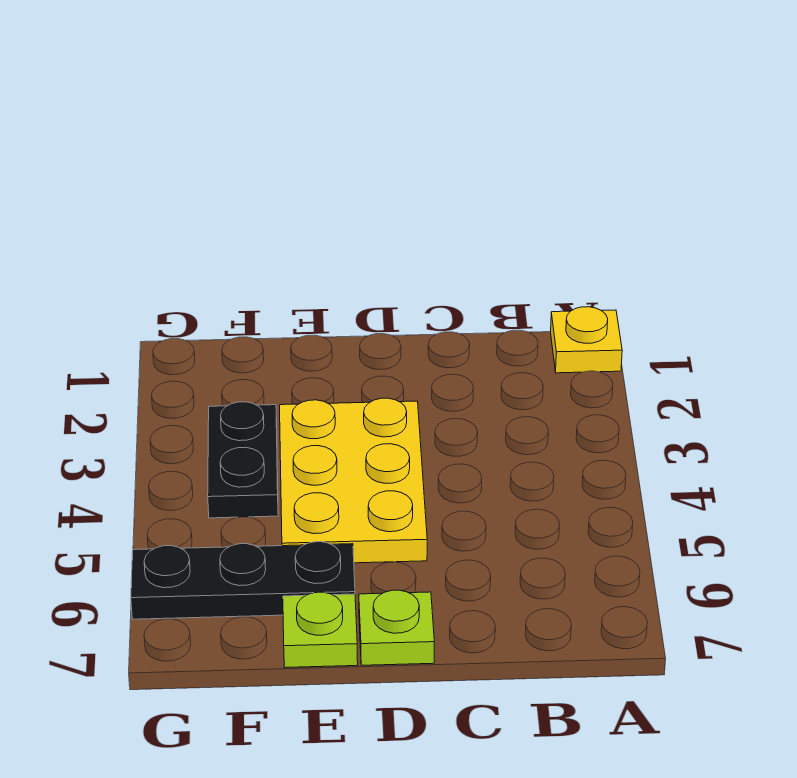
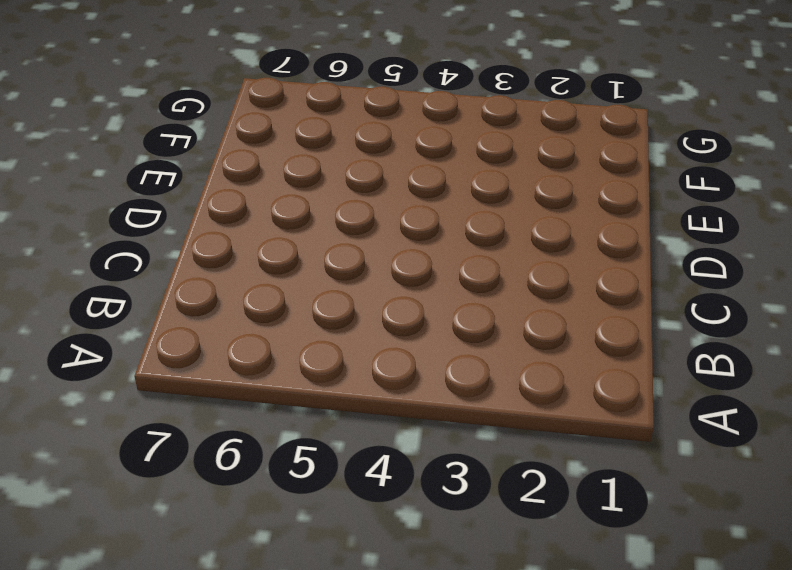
none -> yellow 1x1 plate [551,307,622,373]
none -> yellow 2x3 plate [280,398,427,563]

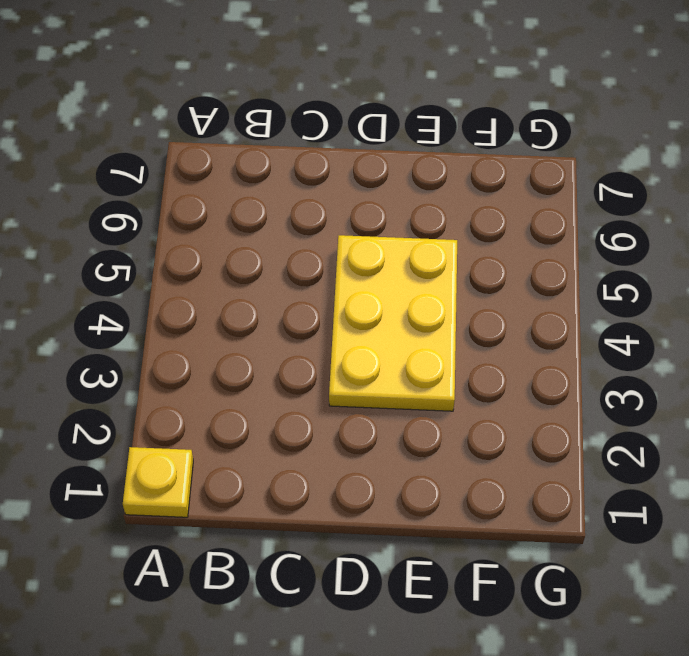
none -> lime 1x1 plate [359,590,434,665]
none -> black 1x3 plate [131,542,355,619]

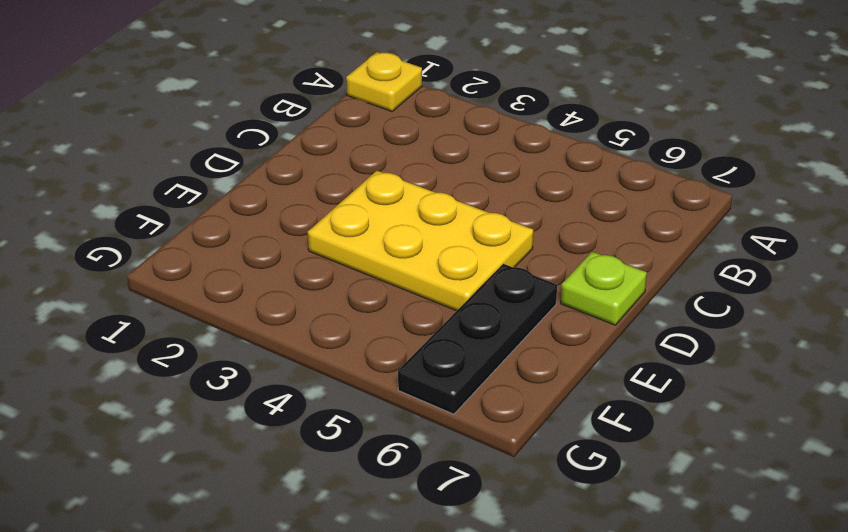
none -> lime 1x1 plate [283,592,358,668]
none -> black 1x2 plate [208,402,278,518]

